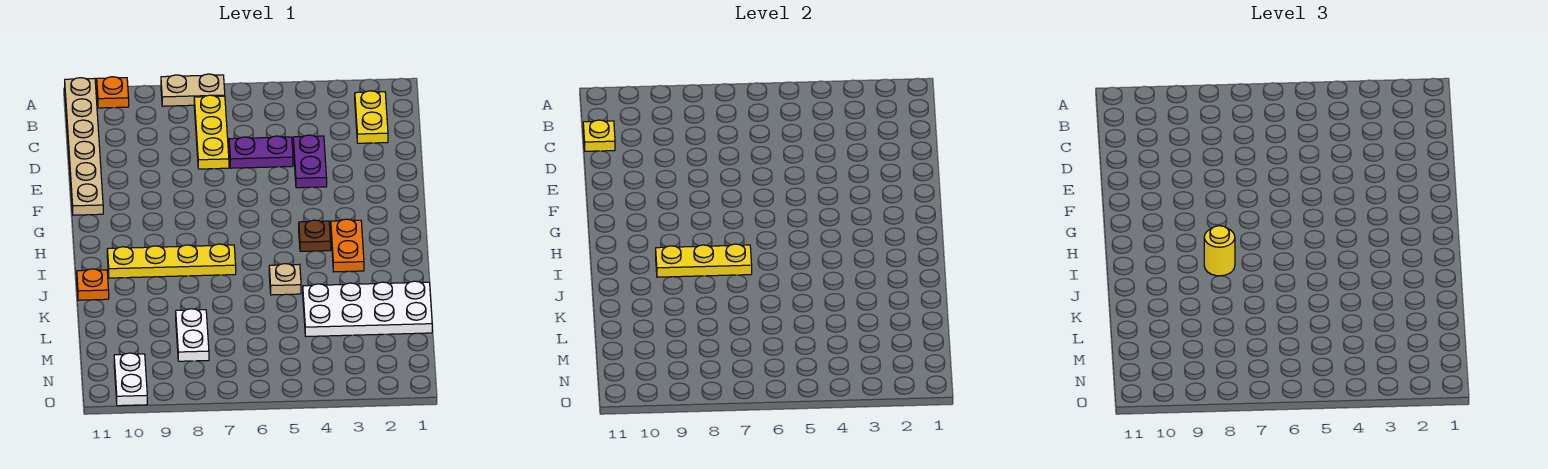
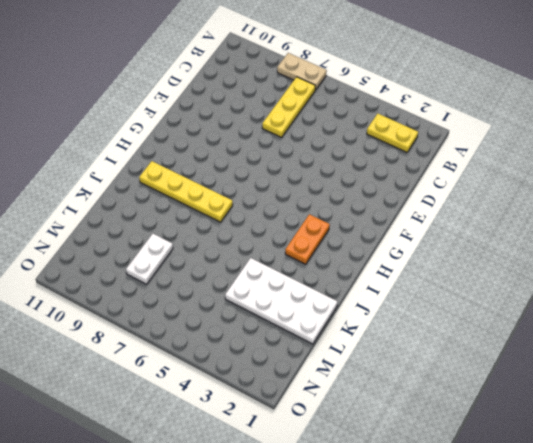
yellow 1x2 plate [367,114,418,152] -> yellow 1x2 plate turned to [355,91,388,143]
none -> orange 1x1 plate [97,77,129,108]
none -> tan 1x6 plate [65,78,103,215]
none -> purple 1x2 plate [293,135,327,188]

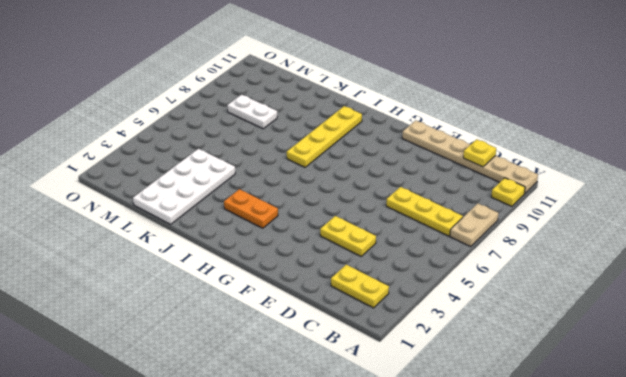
yellow 1x1 plate [491,178,525,206] -> orange 1x1 plate [97,77,129,108]
yellow 1x2 plate [320,216,376,256] -> purple 1x2 plate [293,135,327,188]
none -> purple 1x2 plate [229,136,293,168]
none -> brown 1x1 plate [299,220,331,251]
none -> tan 1x1 plate [269,264,301,295]

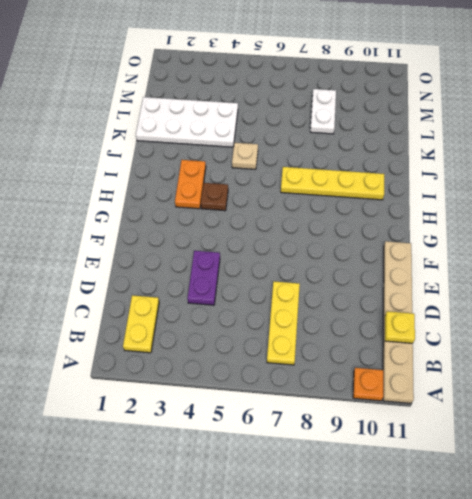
none -> tan 1x2 plate [161,74,225,106]
none -> purple 1x2 plate [229,136,293,168]
none -> orange 1x1 plate [77,269,109,300]

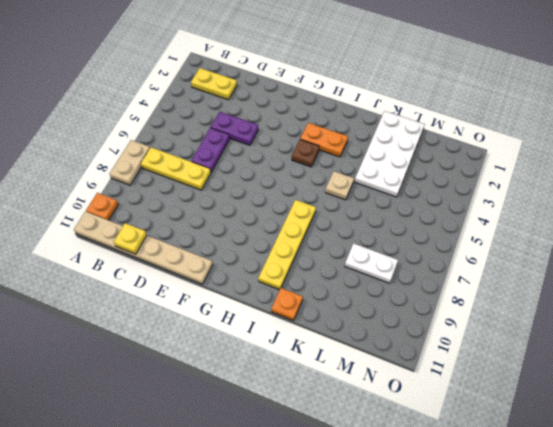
none -> white 1x2 plate [114,353,147,406]
none -> yellow 1x3 plate [656,244,752,277]
none -> yellow 1x1 round brick [1204,226,1235,276]

